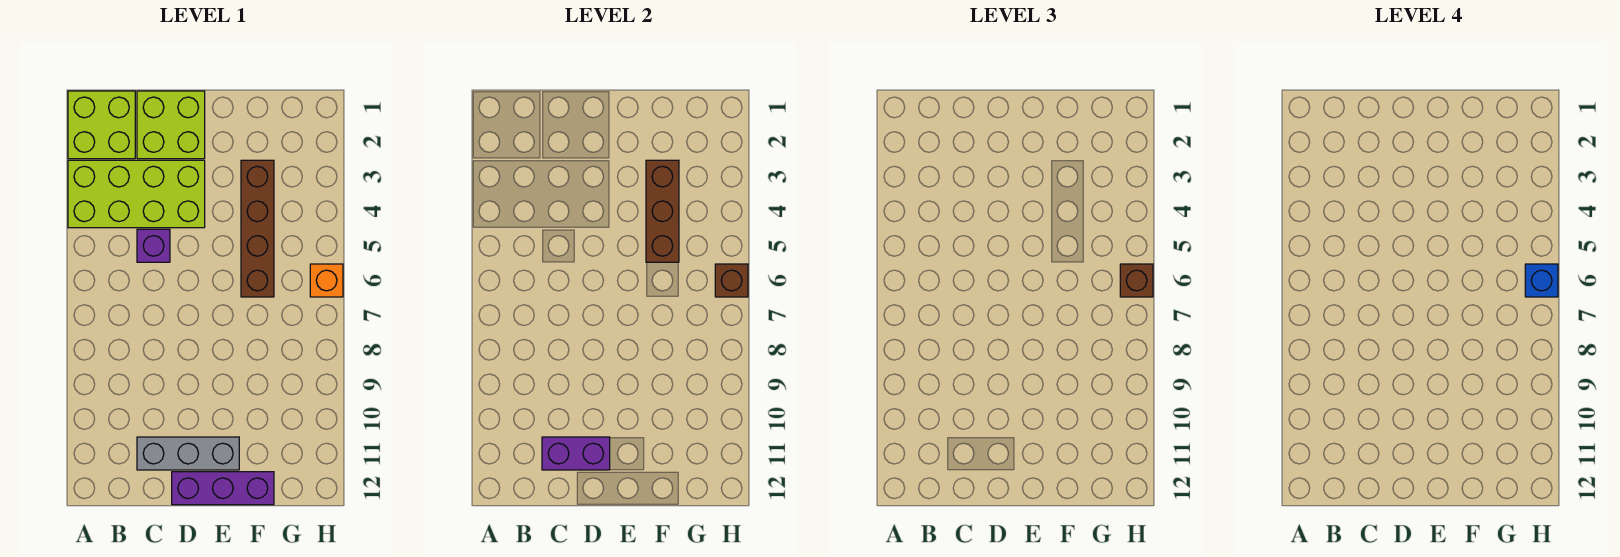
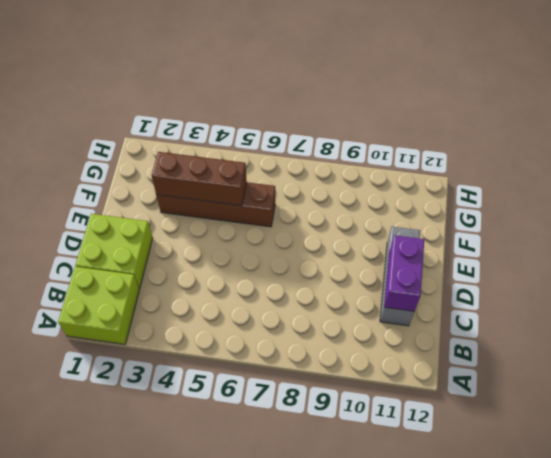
none -> lime 2x4 brick [68,160,205,228]
none -> purple 1x1 brick [137,229,170,262]
none -> purple 1x3 brick [172,472,274,505]

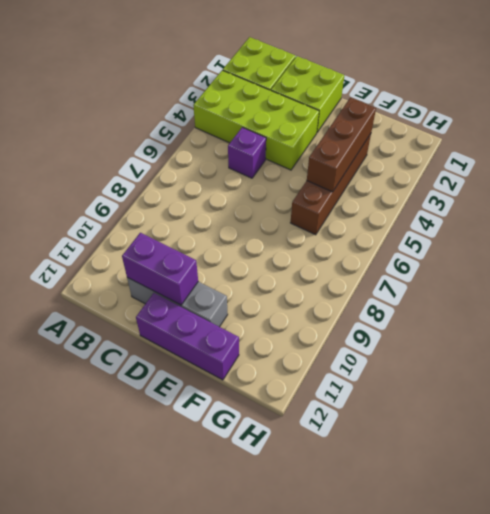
none -> orange 1x1 brick [310,264,343,297]
none -> brown 1x1 brick [715,264,748,297]
none -> brown 1x1 brick [1120,264,1153,297]

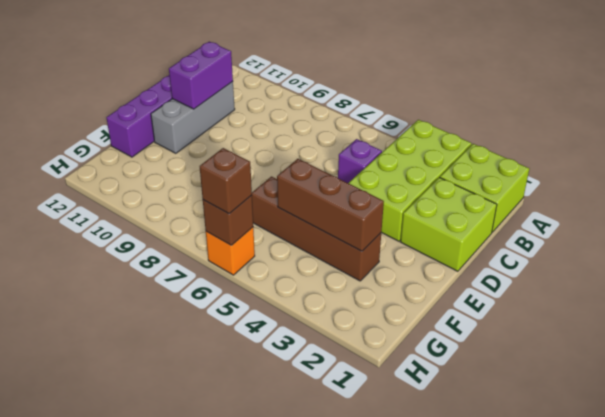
none -> blue 1x1 brick [1525,264,1558,297]

